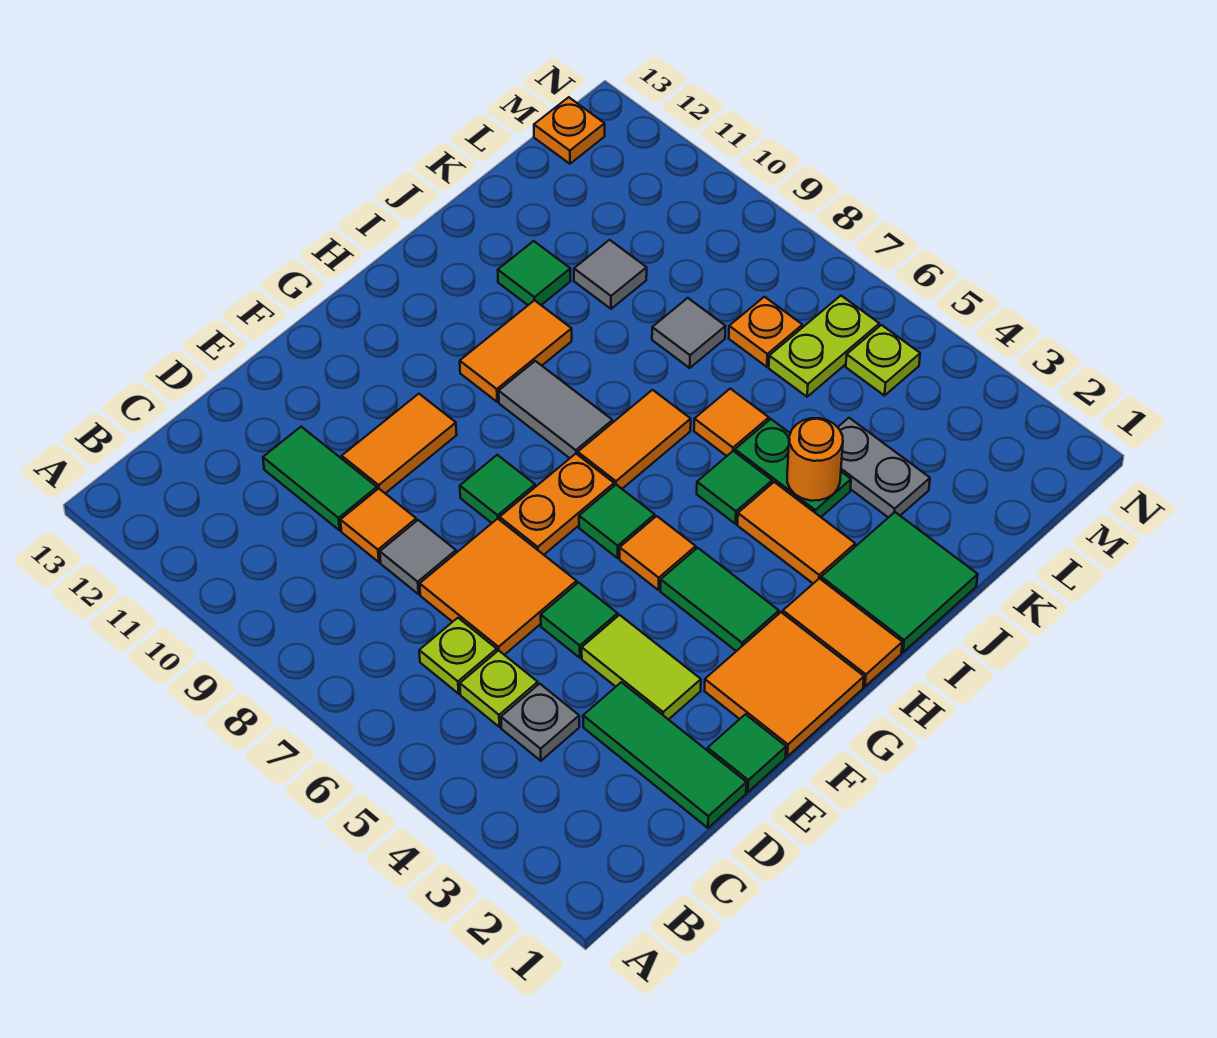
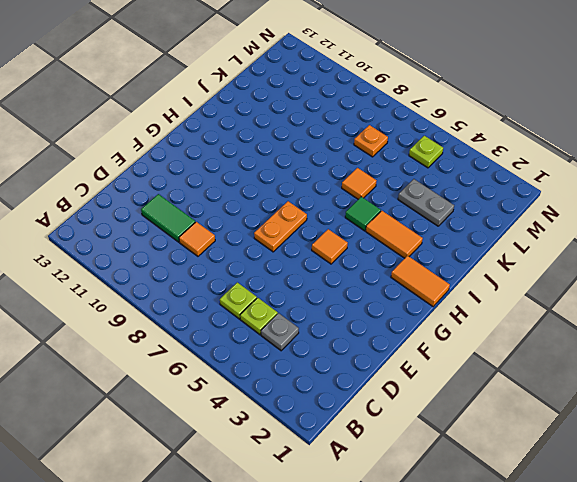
none -> green 1x3 tile [583,682,747,828]
none -> orange 2x2 tile [420,519,577,655]
none -> grey 1x1 tile [380,520,456,594]
none -> green 1x1 tile [708,714,786,792]

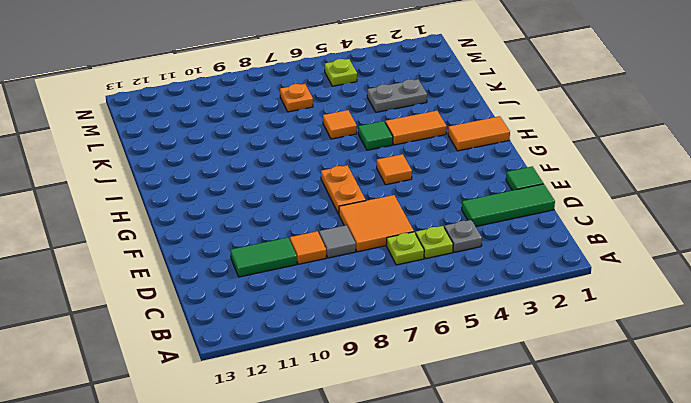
none -> lime 1x2 tile [582,615,701,720]
none -> green 1x1 tile [541,583,618,658]
none -> orange 1x2 tile [342,394,457,493]
none -> orange 2x2 tile [705,612,864,756]

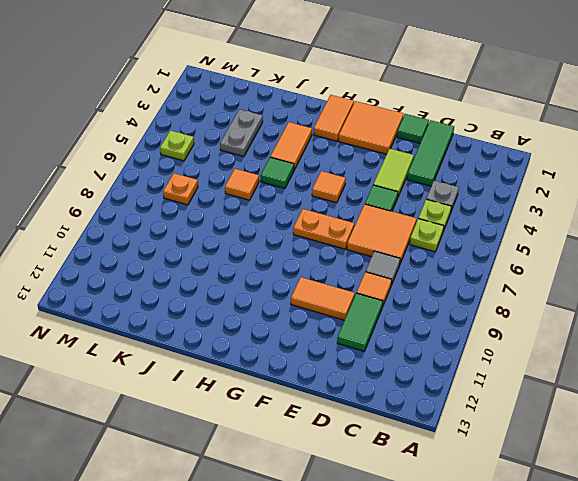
none -> green 1x1 tile [460,455,535,523]
none -> green 1x2 tile [661,548,779,651]
none -> green 1x1 tile [579,485,655,558]
none -> orange 1x2 tile [578,390,691,489]

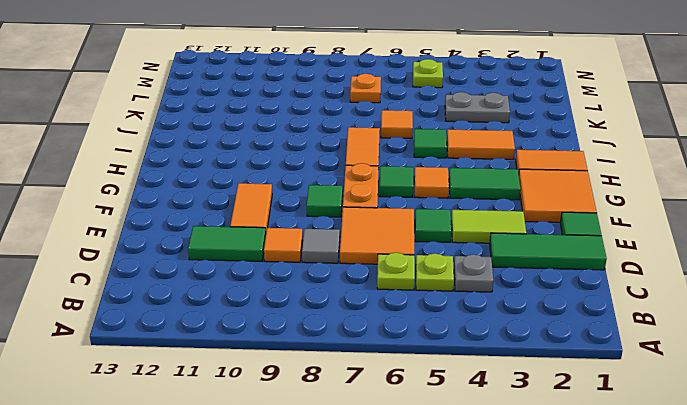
none -> grey 1x2 tile [499,361,612,458]
none -> orange 1x2 tile [460,300,572,402]
none -> green 2x2 tile [821,512,978,652]
none -> green 1x2 plate [735,419,851,517]

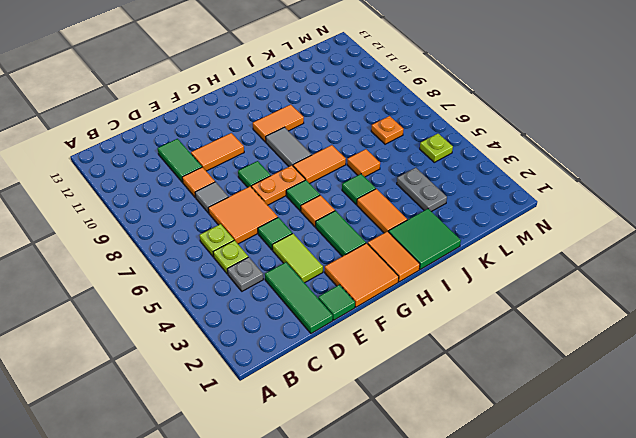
none -> green 1x2 plate [735,419,851,517]
none -> green 1x1 tile [498,241,570,305]
none -> grey 1x1 tile [652,298,726,368]
none -> grey 1x1 tile [574,240,647,309]

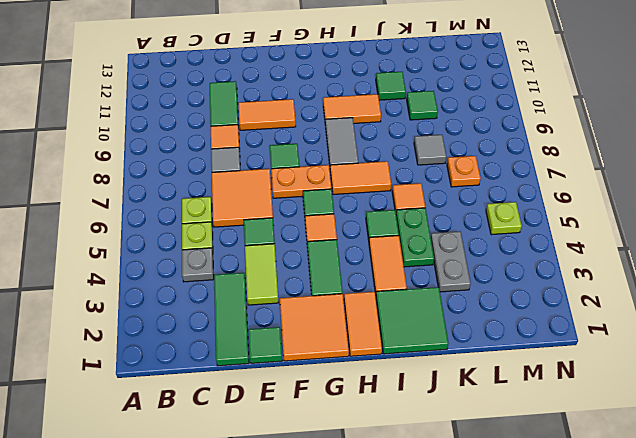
green 1x1 tile [407,91,438,120] -> grey 1x1 tile [574,240,647,309]
none -> lime 1x2 plate [769,296,879,397]
none -> orange 1x1 plate [534,97,605,164]
none -> orange 1x1 round brick [787,418,843,501]

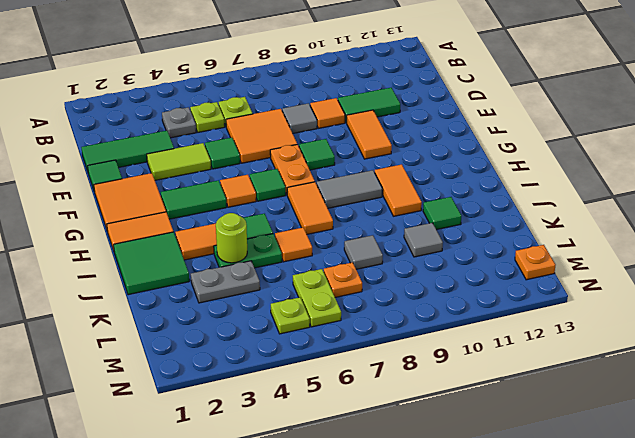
lime 1x1 round brick [216,213,247,263] -> orange 1x1 round brick [787,418,843,501]

